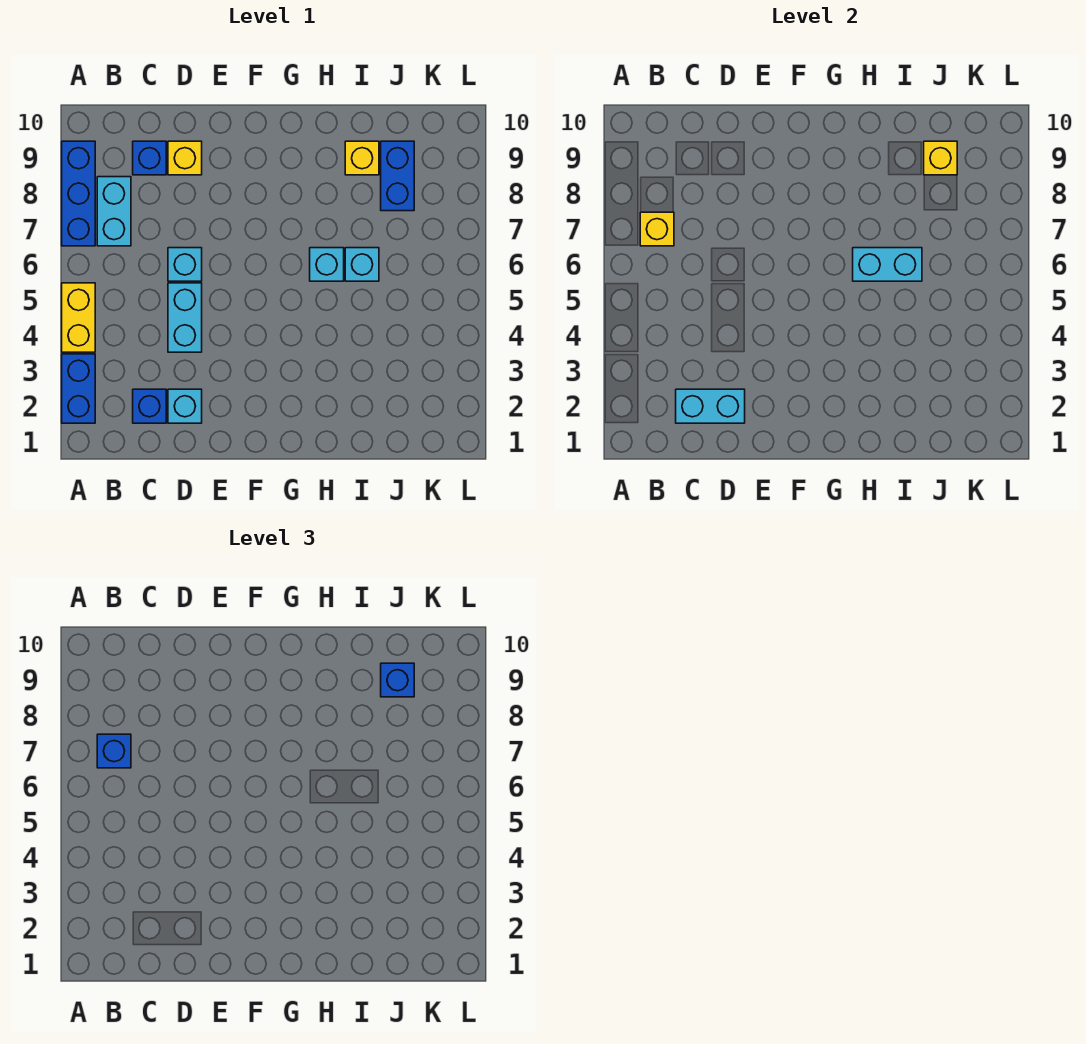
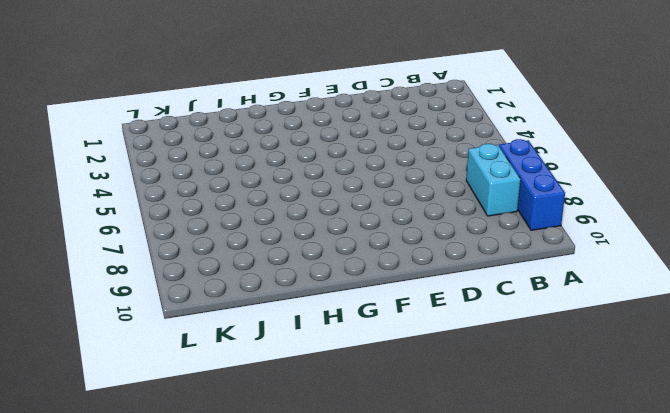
none -> blue 1x2 brick [62,354,95,423]
none -> yellow 1x2 brick [62,283,95,352]
none -> blue 1x1 brick [133,389,166,423]

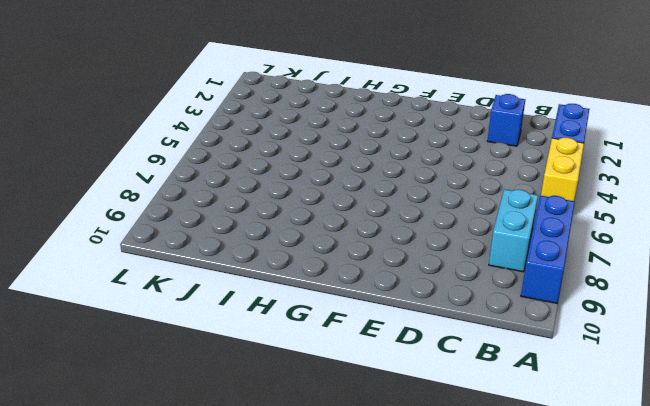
none -> blue 1x1 brick [133,141,166,175]
none -> cyan 1x1 brick [168,389,202,423]
none -> cyan 1x2 brick [168,283,202,352]

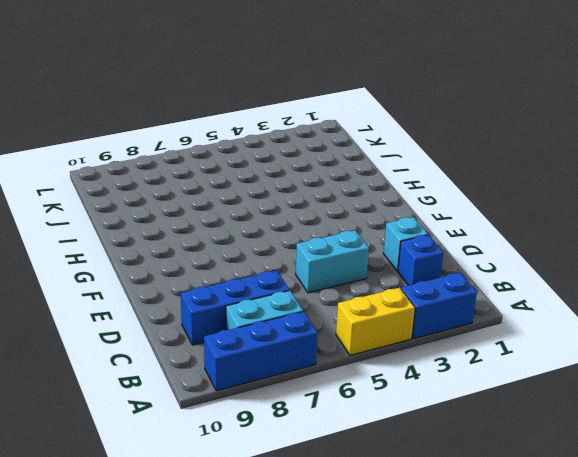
blue 1x3 brick [181,270,289,345] -> blue 1x1 brick [133,141,166,175]
none -> cyan 1x1 brick [168,248,202,281]
none -> yellow 1x1 brick [168,141,202,175]
none -> cyan 1x1 brick [310,248,344,281]

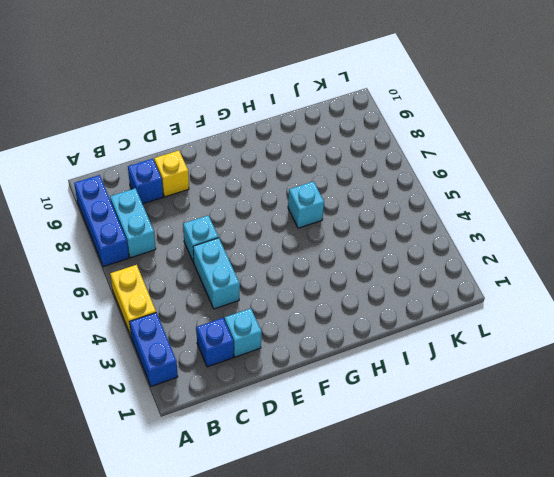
none -> cyan 1x1 brick [345,248,379,281]
none -> yellow 1x1 brick [345,141,379,175]
none -> blue 1x2 brick [381,141,414,211]

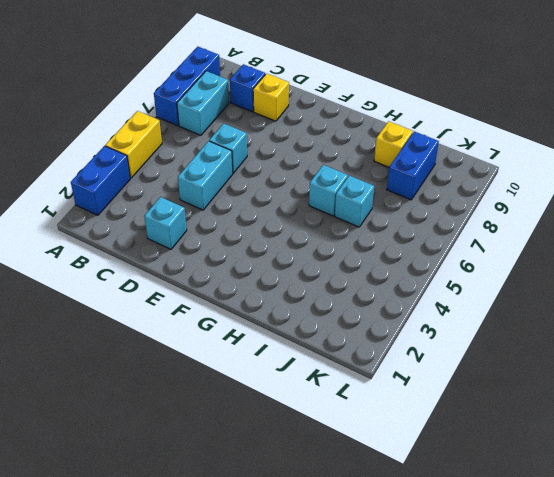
none -> blue 1x1 brick [133,389,166,423]
none -> yellow 1x1 brick [640,212,674,246]
none -> cyan 1x2 brick [676,389,745,423]

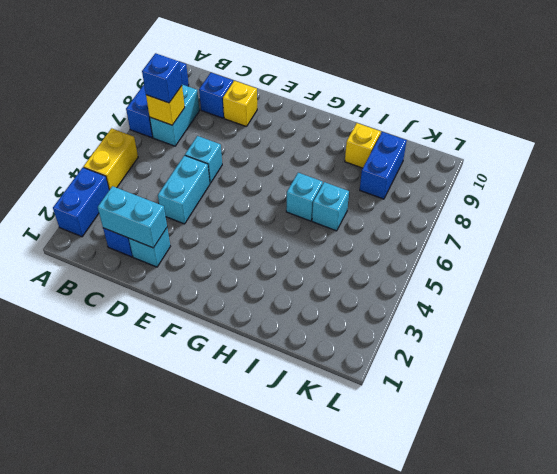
none -> cyan 1x2 brick [853,248,922,281]
none -> yellow 1x1 brick [924,141,957,175]
none -> blue 1x1 brick [381,663,414,697]

